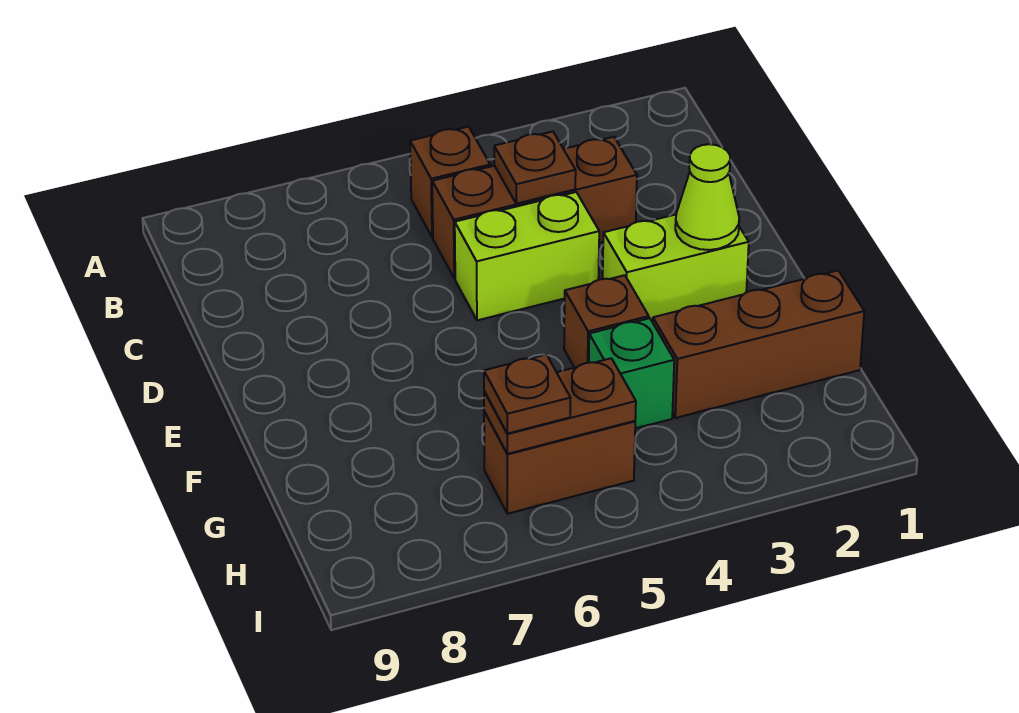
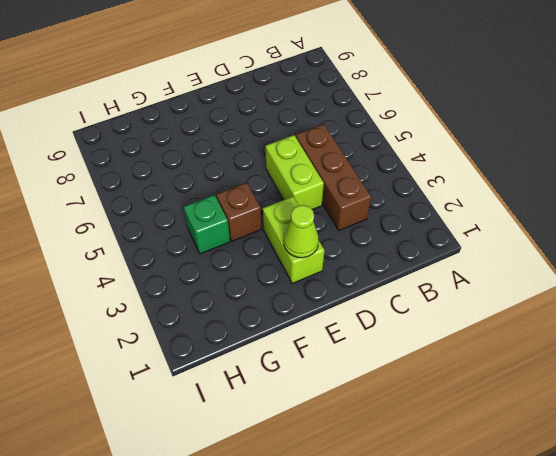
none -> brown 1x1 brick [410,127,490,237]
none -> brown 1x3 brick [653,271,864,418]
none -> brown 1x2 brick [484,412,635,514]

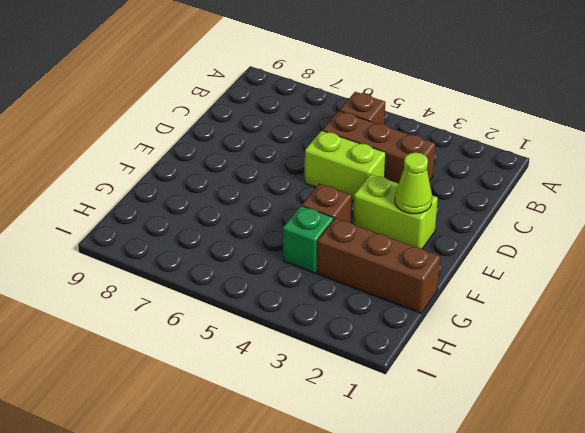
none -> brown 1x2 brick [484,412,635,514]
none -> brown 1x1 plate [494,132,576,204]
none -> brown 1x2 plate [484,358,636,454]

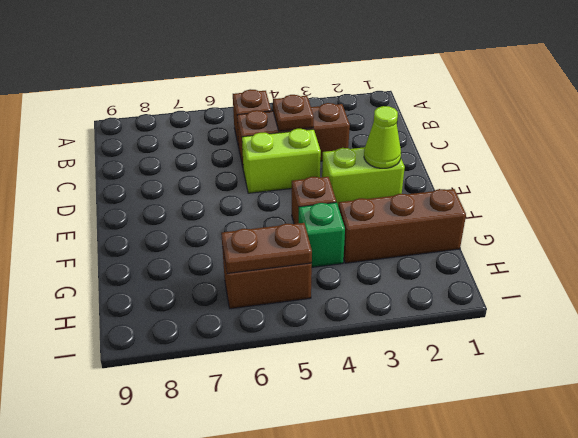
none -> brown 1x1 plate [484,355,571,434]

